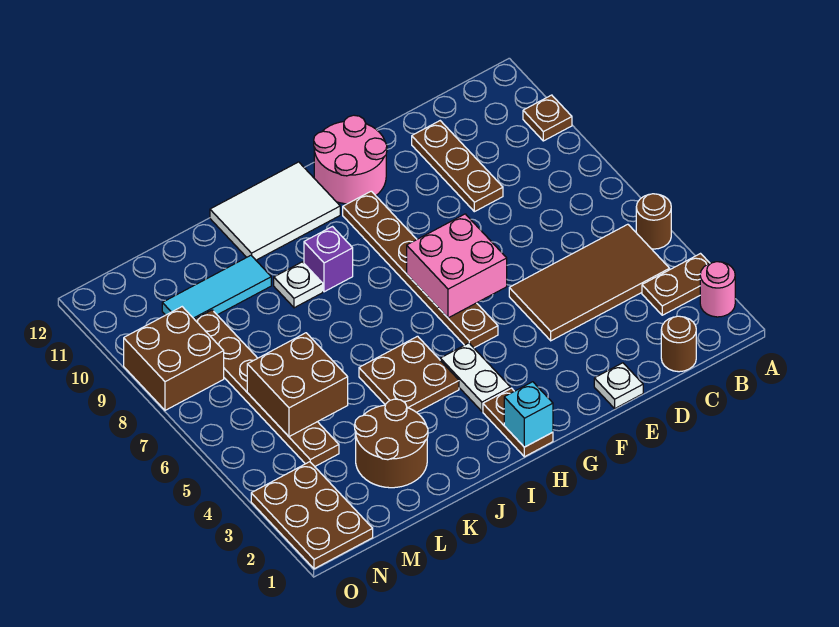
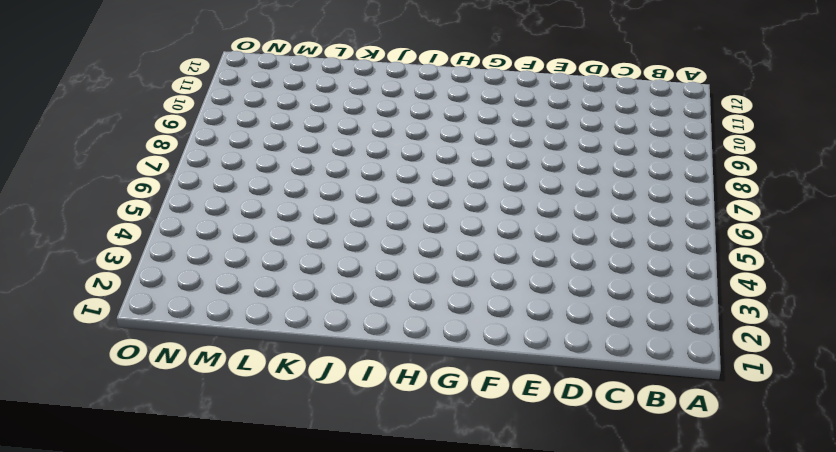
none -> pink 1x1 round brick [700,262,735,317]
none -> brown 1x2 plate [642,254,710,315]
none -> brown 1x1 round brick [636,194,671,249]

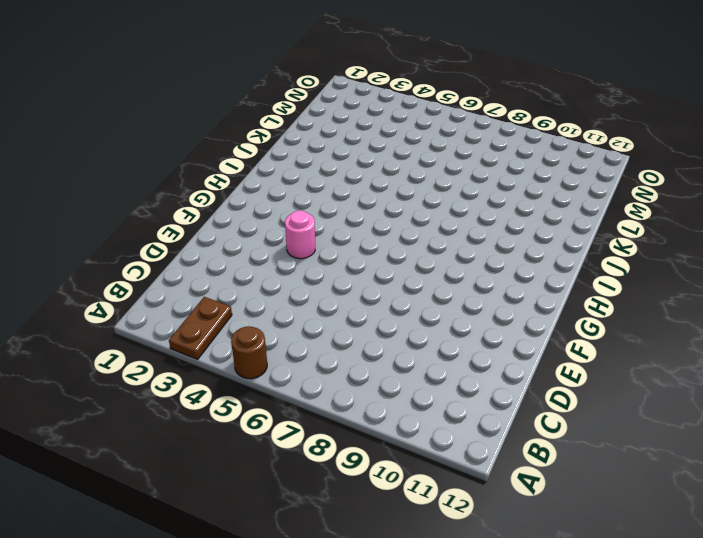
pink 1x1 round brick [285,211,315,259] -> pink 1x1 round brick moved to [700,262,735,317]
none -> brown 1x1 plate [523,95,572,141]
none -> brown 2x4 tile [509,224,670,341]
none -> brown 1x1 round brick [661,316,696,372]

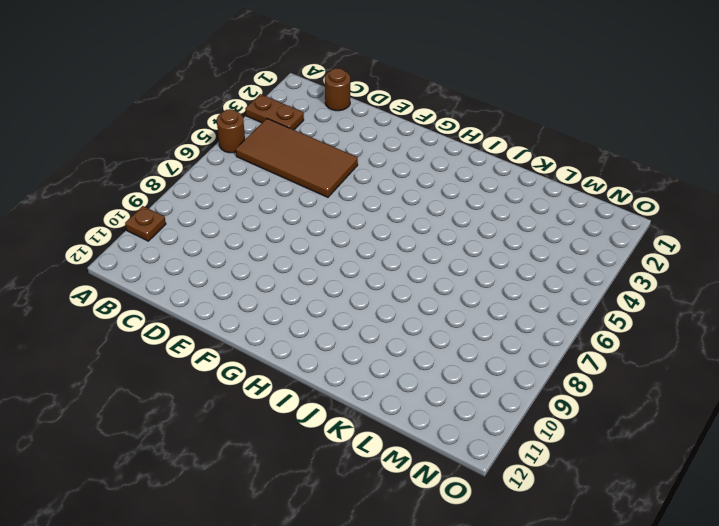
none -> pink 1x1 round brick [700,262,735,317]
none -> brown 1x3 plate [412,121,503,212]
none -> white 1x1 plate [594,363,643,408]

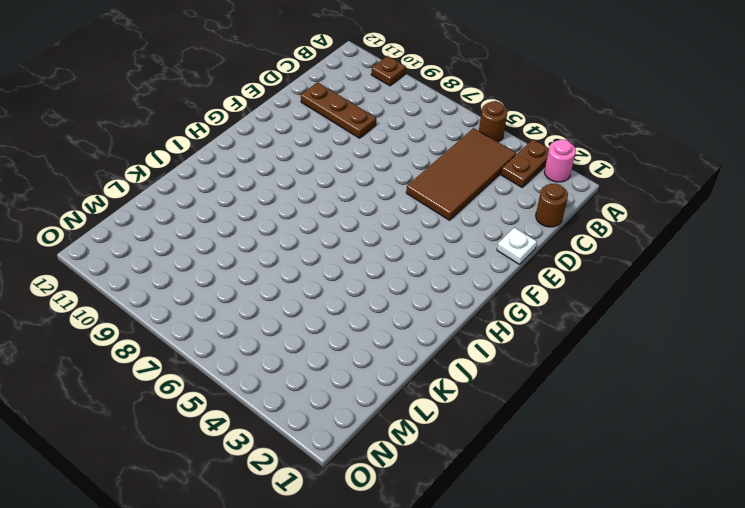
none -> pink 2x2 round brick [314,115,387,204]
none -> brown 1x6 plate [343,191,498,348]
none -> brown 1x2 plate [483,388,553,457]

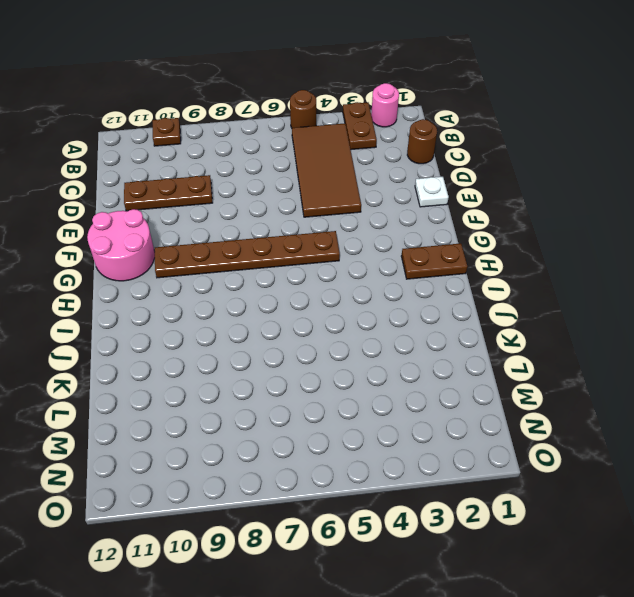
none -> white 1x2 plate [440,343,510,411]
none -> white 2x3 tile [210,162,340,260]
none -> brown 2x2 plate [359,336,459,412]

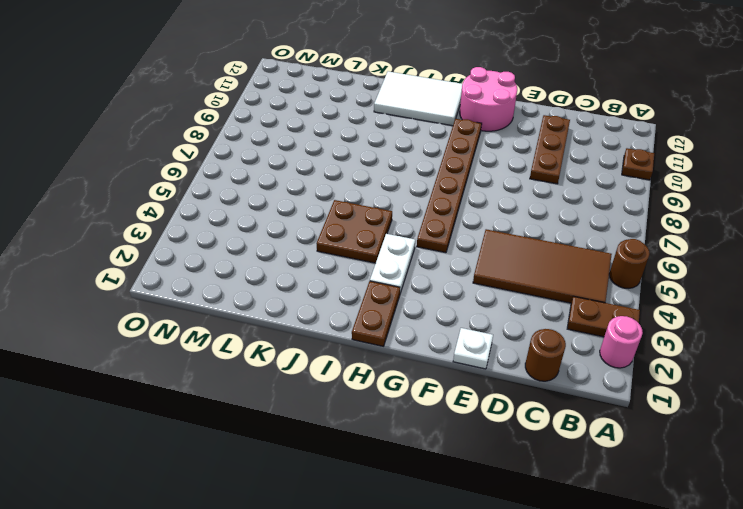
none -> purple 1x1 brick [304,227,353,292]
none -> white 1x1 plate [274,262,323,308]
none -> brown 2x2 round brick [355,399,428,488]

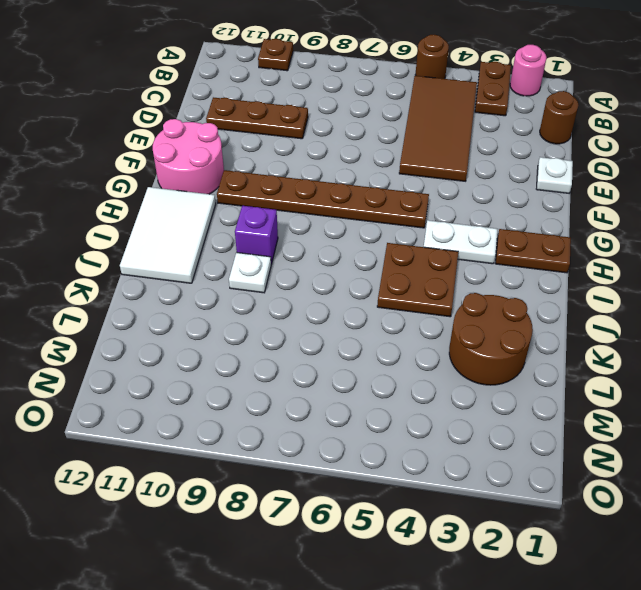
none -> cyan 1x3 tile [162,255,271,319]
none -> brown 1x6 plate [194,310,339,466]
none -> brown 2x3 plate [251,462,373,569]

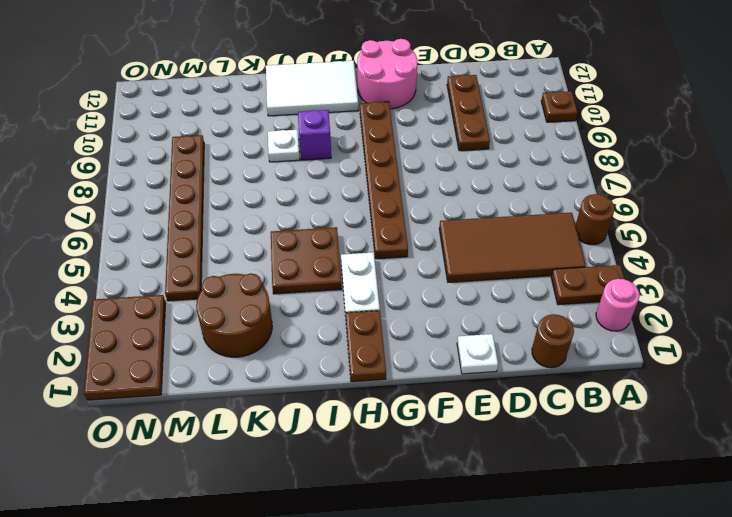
none -> cyan 1x3 tile [162,255,271,319]
none -> brown 2x2 brick [124,307,224,410]
none -> pink 2x2 brick [407,214,507,318]

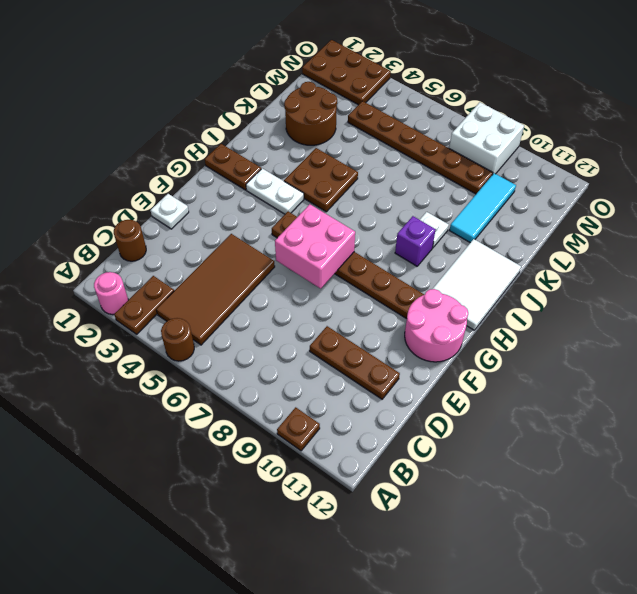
white 2x2 brick [449,102,524,174] -> brown 2x2 brick [124,307,224,410]
none -> cyan 1x1 brick [504,382,553,447]
none -> brown 2x2 brick [247,333,348,437]

